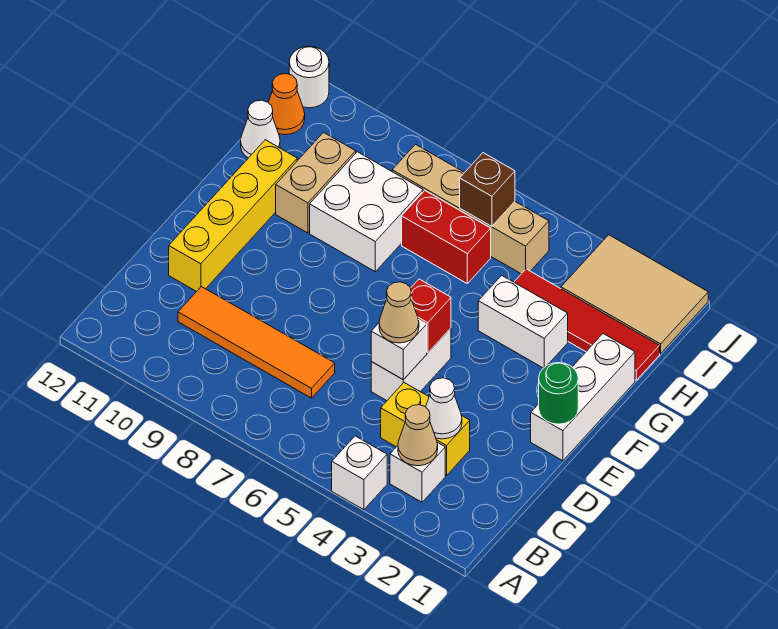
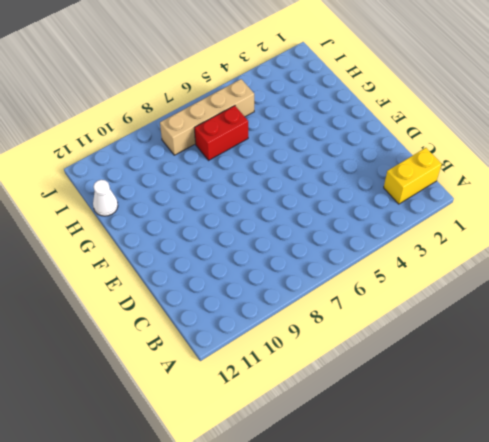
yellow 1x2 brick [384,148,442,204] -> yellow 1x2 brick moved to [381,383,470,476]
none -> white 1x1 brick [332,436,387,510]
none -> white 1x1 brick [390,442,445,502]
none -> orange 1x4 tile [178,287,335,398]

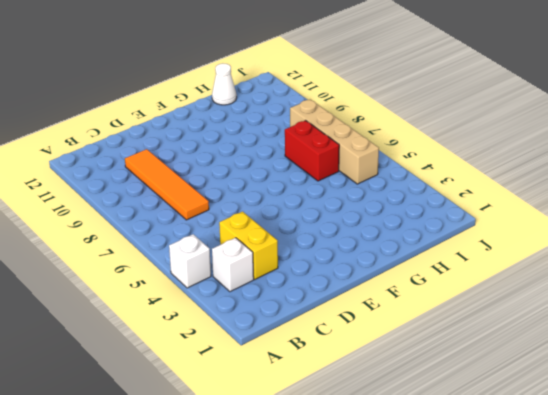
none -> white 1x2 brick [371,328,451,401]
none -> yellow 1x4 brick [169,140,297,292]
none -> white 1x3 brick [531,334,635,461]

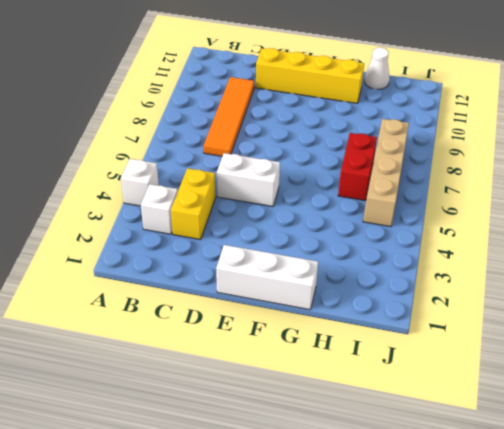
none -> white 1x2 brick [478,275,568,368]
none -> white 2x2 brick [310,152,423,272]
none -> tan 1x2 brick [276,133,356,233]

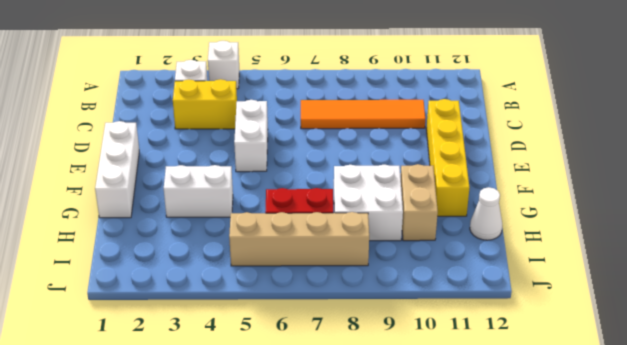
none -> red 1x4 tile [514,269,660,380]
none -> tan 2x3 tile [561,235,708,354]
none -> orange 1x1 cone [268,74,305,135]

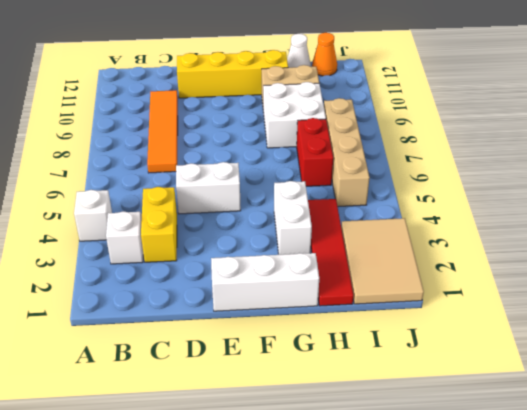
none -> white 1x1 round brick [289,46,329,108]
none -> tan 1x1 cone [398,405,438,466]
none -> white 1x1 cone [426,378,462,439]

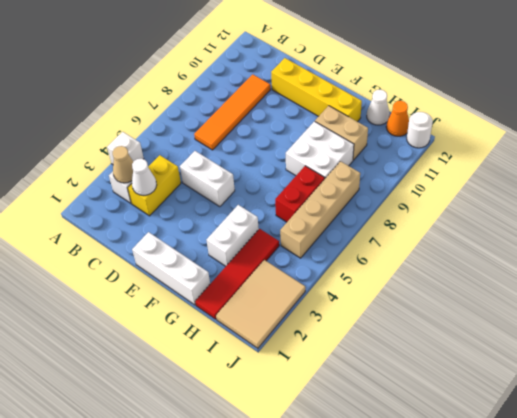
none -> white 1x1 brick [371,319,427,380]
none -> green 1x1 round brick [539,363,578,424]
none -> red 1x1 brick [411,279,451,353]

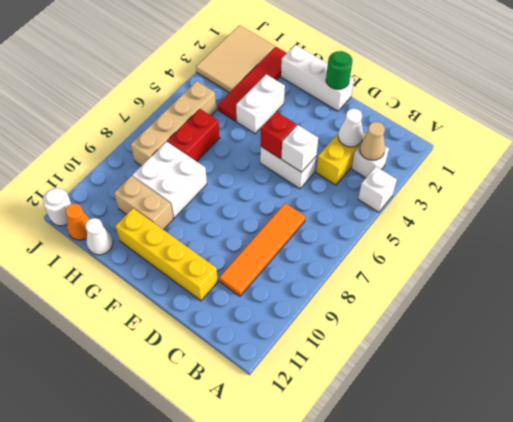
none -> brown 1x1 brick [460,153,515,227]
none -> tan 1x1 cone [379,282,419,343]

